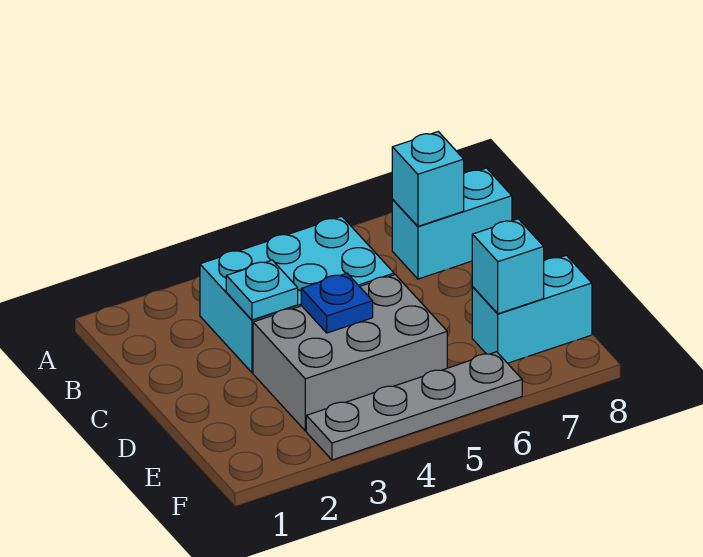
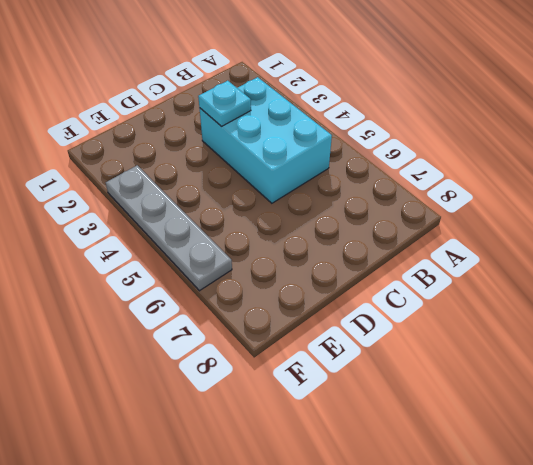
none -> cyan 1x2 brick [392,168,512,279]
none -> grey 2x3 brick [253,275,447,431]

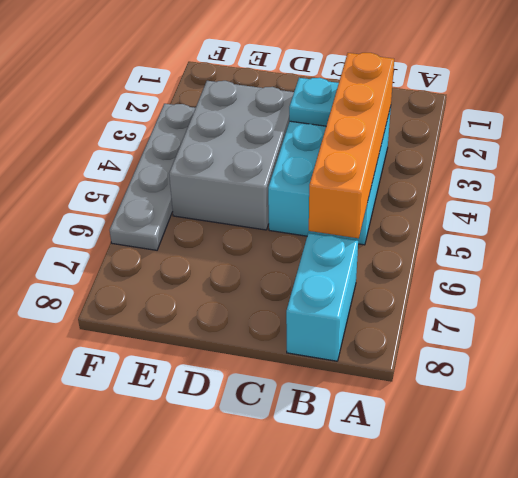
orange 1x4 brick [309,53,394,238] -> none
none -> cyan 1x2 brick [472,255,592,363]
none -> cyan 1x1 brick [392,132,464,226]

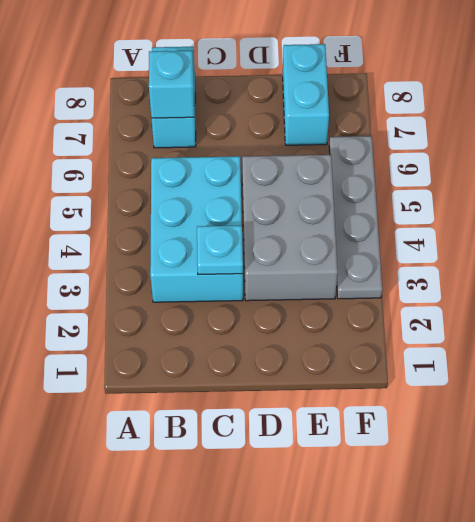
none -> blue 1x1 plate [301,273,373,333]
none -> cyan 1x1 brick [472,219,544,314]

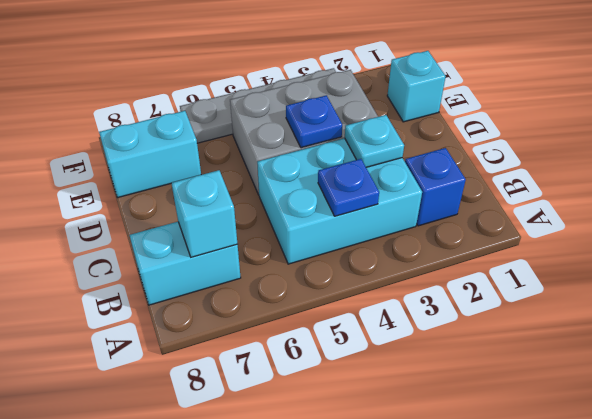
blue 1x1 brick [405,148,466,226] -> none
blue 1x1 plate [318,159,379,216] -> none
cyan 1x1 brick [387,51,446,122] -> cyan 1x1 brick moved to [472,219,544,314]

